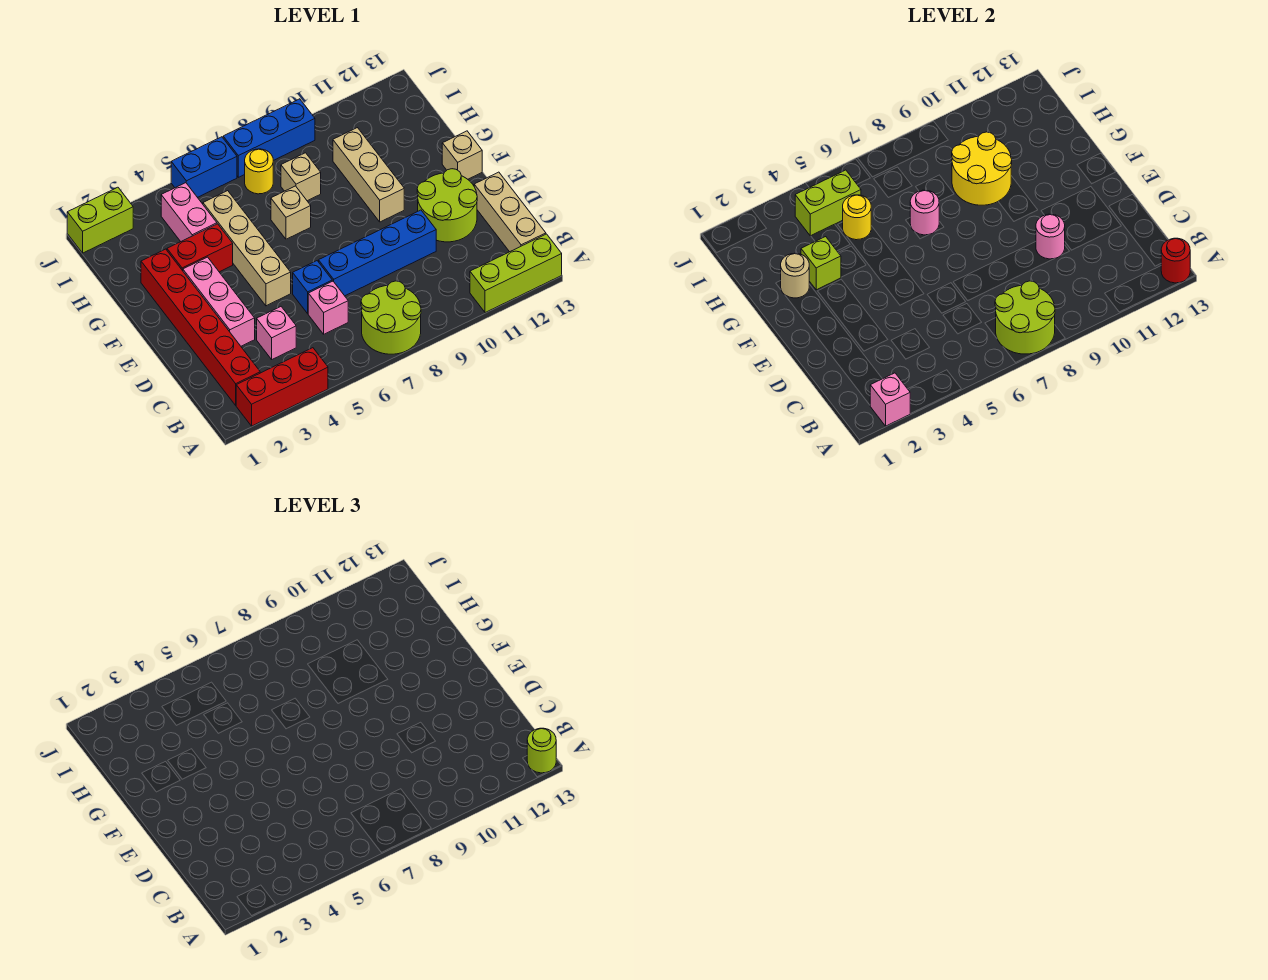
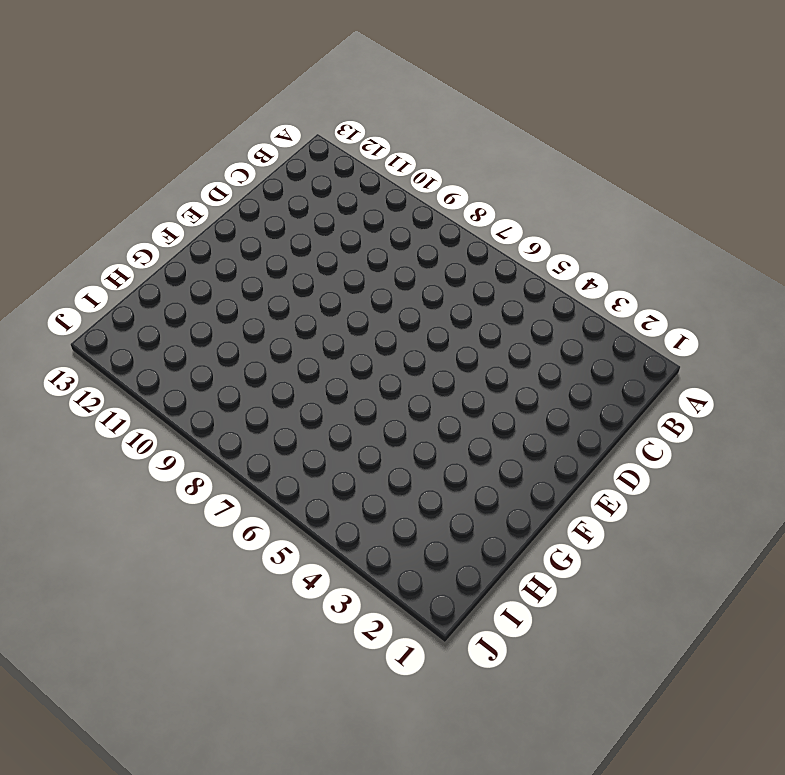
none -> red 1x3 brick [236,348,328,426]
none -> lime 2x2 round brick [361,281,421,354]
none -> lime 1x3 brick [470,234,562,313]
none -> red 1x6 brick [141,249,260,405]

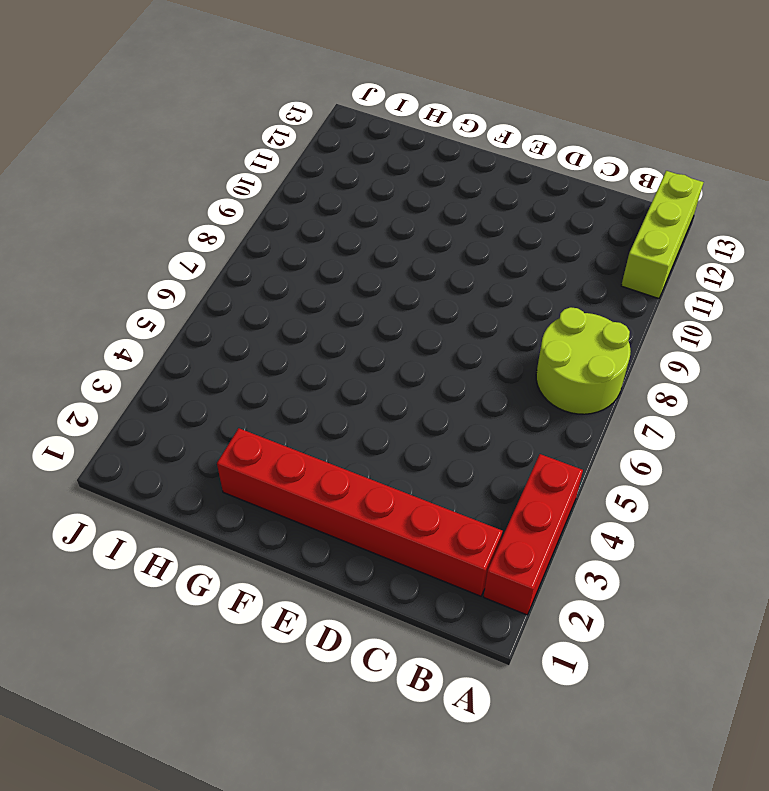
none -> tan 1x3 brick [474,172,546,252]
none -> pink 1x1 brick [257,307,296,359]
none -> pink 1x1 brick [308,281,348,334]
none -> pink 1x3 brick [183,257,255,346]

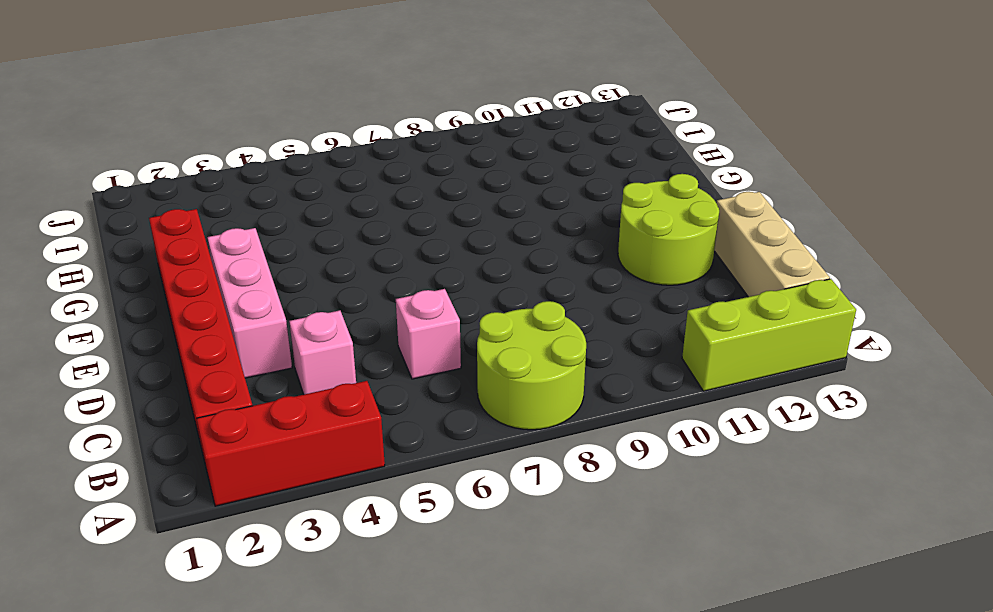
none -> blue 1x1 brick [293,261,332,314]
none -> blue 1x4 brick [319,210,436,296]
none -> tan 1x4 brick [203,191,291,306]
none -> tan 1x3 brick [333,128,404,222]

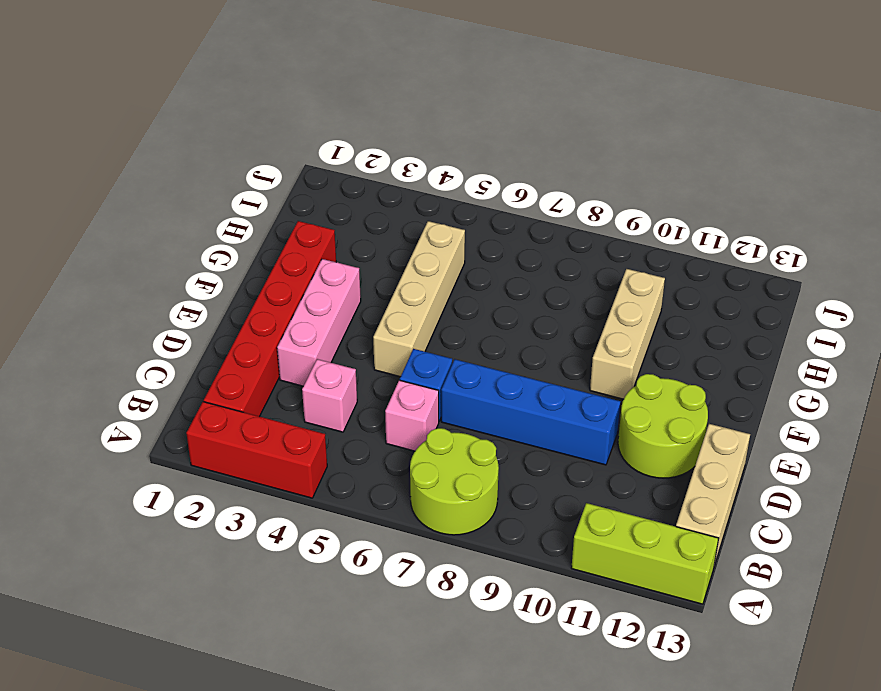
none -> tan 1x1 brick [442,131,482,179]
none -> red 1x2 brick [167,224,233,272]
none -> tan 1x1 brick [271,186,311,239]
none -> pink 1x2 brick [161,183,217,242]

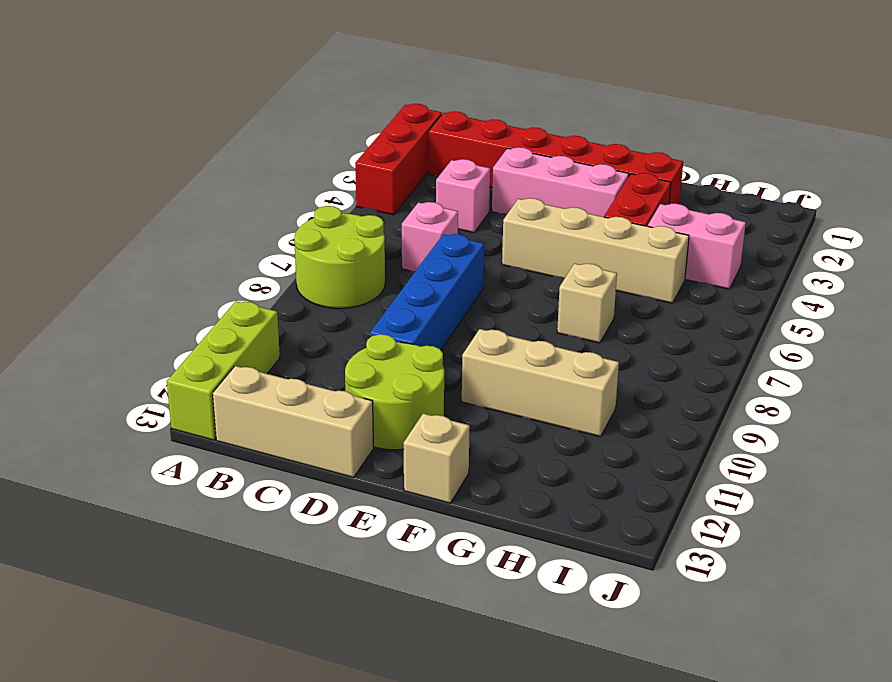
none -> blue 1x1 brick [293,261,332,314]
none -> tan 1x1 brick [281,153,321,201]
none -> yellow 1x1 round brick [245,149,273,194]
none -> lime 1x2 brick [67,187,133,253]

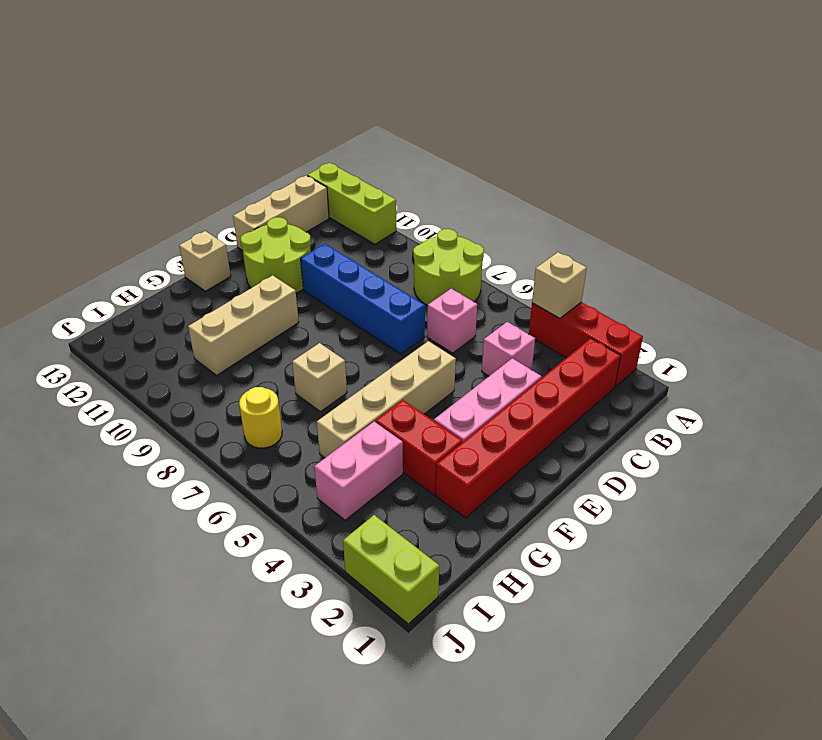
tan 1x1 brick [532,252,587,319] -> tan 1x1 brick moved to [281,153,321,201]
none -> blue 1x1 brick [293,261,332,314]
none -> blue 1x2 brick [171,137,237,197]
none -> blue 1x3 brick [223,99,315,177]
none -> pink 1x1 brick [870,373,910,426]

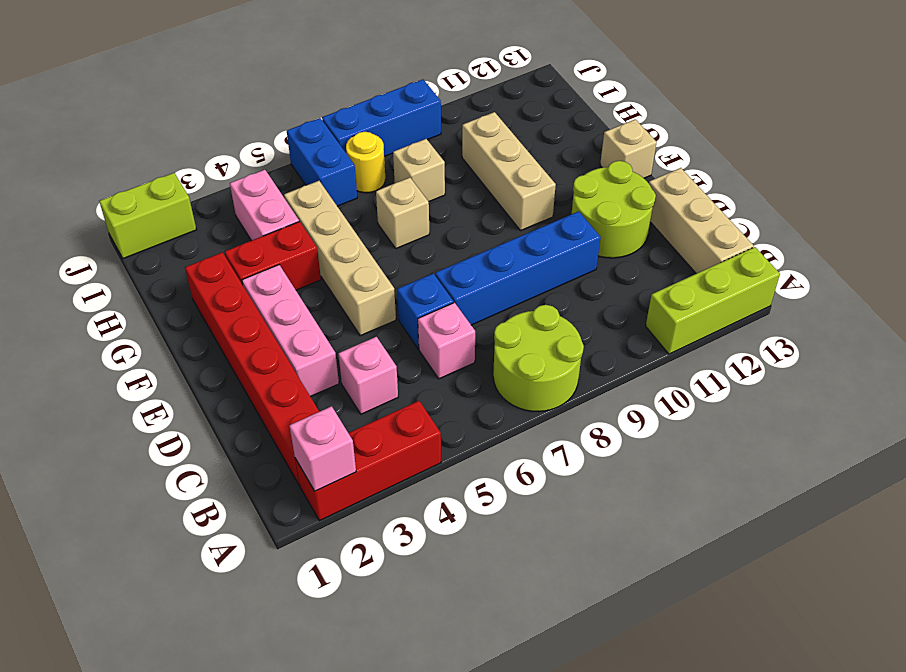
blue 1x2 brick [287,118,357,206] -> blue 1x2 brick turned to [171,137,237,197]
none -> lime 2x2 round brick [995,281,1055,354]
none -> red 1x1 round brick [1161,238,1190,283]
none -> pink 1x1 round brick [1036,214,1065,259]
none -> tan 1x1 round brick [781,253,809,298]

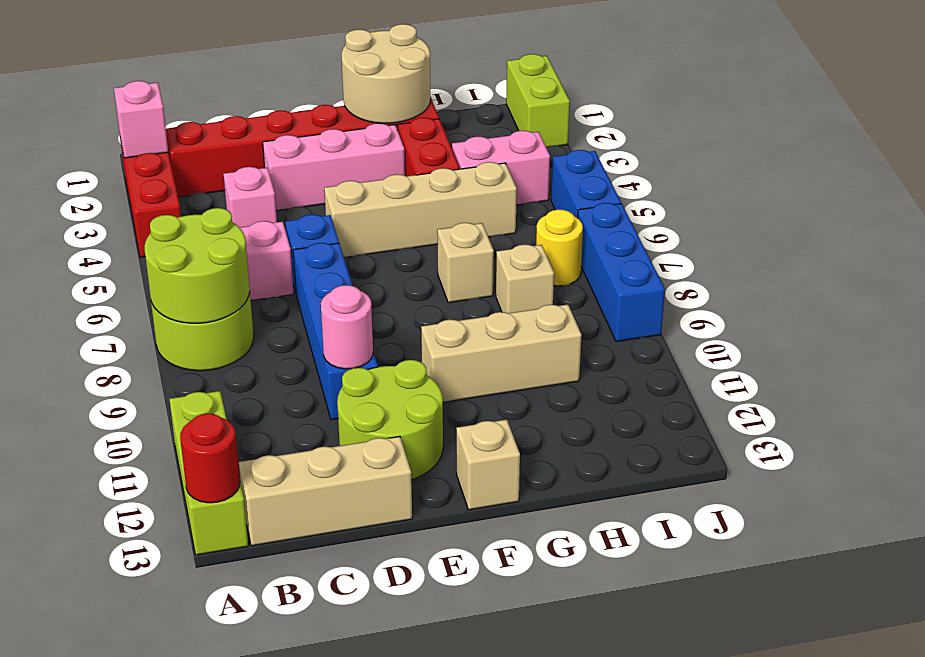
tan 2x2 round brick [341,24,431,123] -> tan 1x1 round brick [781,253,809,298]
none -> lime 1x1 brick [801,237,841,290]
none -> pink 1x1 round brick [910,190,939,235]
none -> yellow 2x2 round brick [952,132,1012,205]
none -> yellow 1x1 round brick [843,195,871,240]

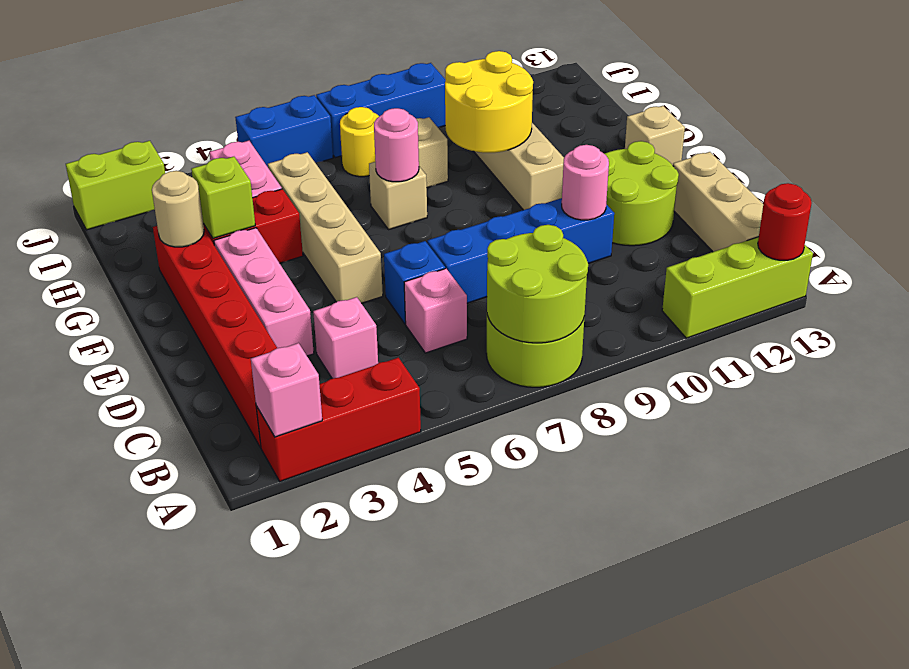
none -> yellow 1x1 round brick [843,195,871,240]
none -> lime 1x2 brick [795,170,861,236]
none -> lime 1x1 round brick [527,728,556,773]

